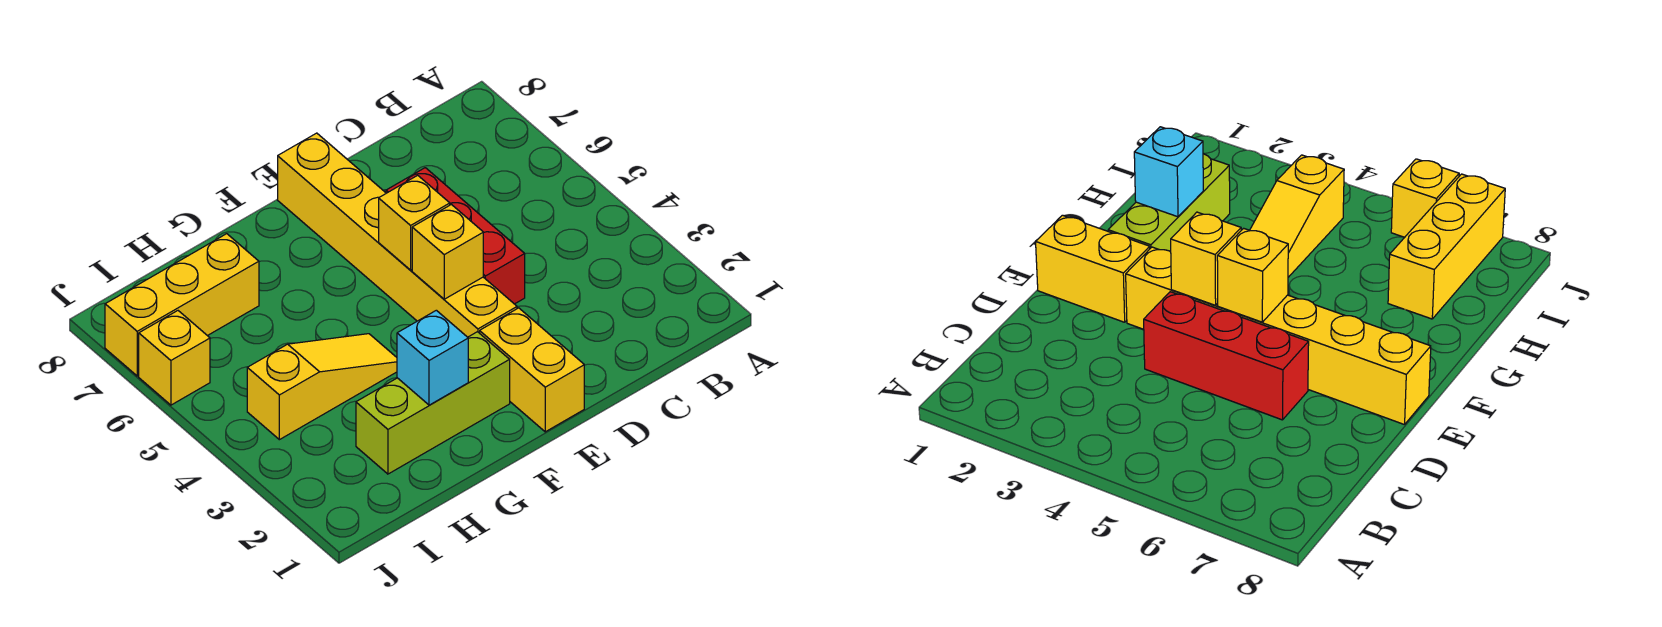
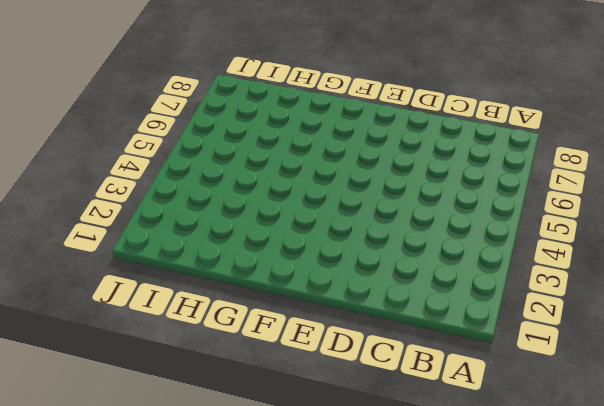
none -> red 1x3 brick [386,168,525,304]
none -> yellow 1x2 brick [480,308,584,432]

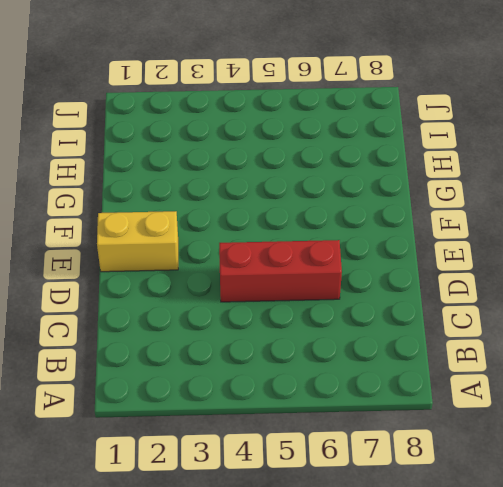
none -> yellow 1x6 brick [278,133,517,337]
none -> lime 1x3 brick [356,332,510,474]

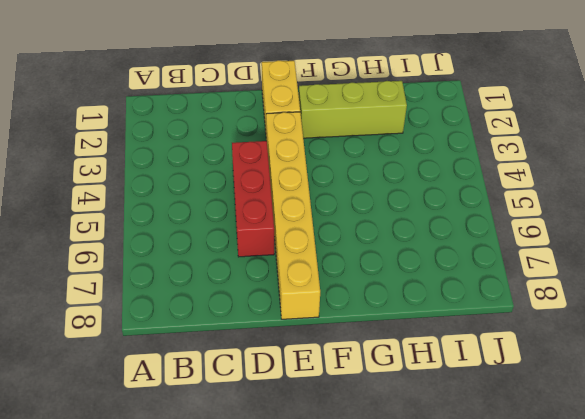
none -> yellow 1x3 slope [247,334,397,440]
none -> yellow 1x3 brick [105,234,259,376]

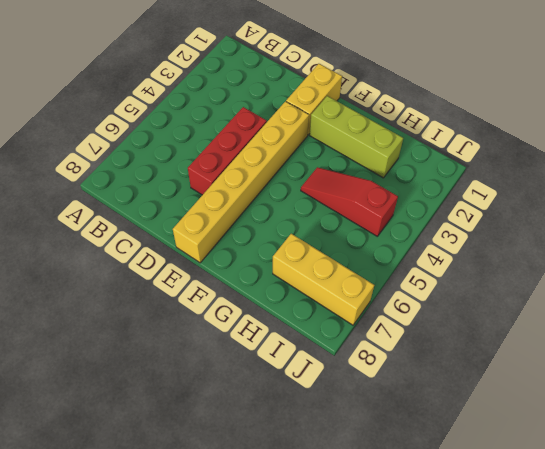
red 1x3 slope [301,167,398,237] -> yellow 1x3 slope [247,334,397,440]
none -> yellow 1x1 brick [139,311,210,405]
none -> yellow 1x1 brick [412,205,483,299]

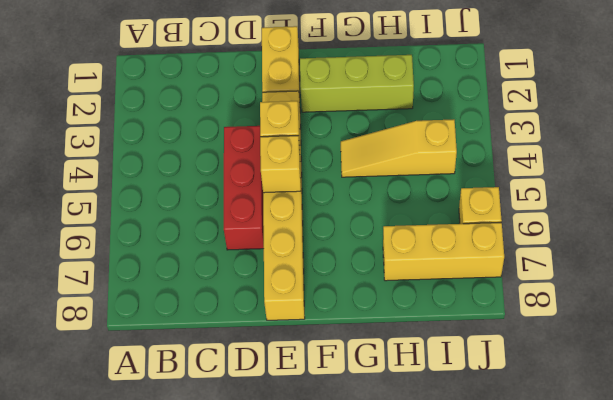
none -> cyan 1x1 brick [397,310,468,405]

